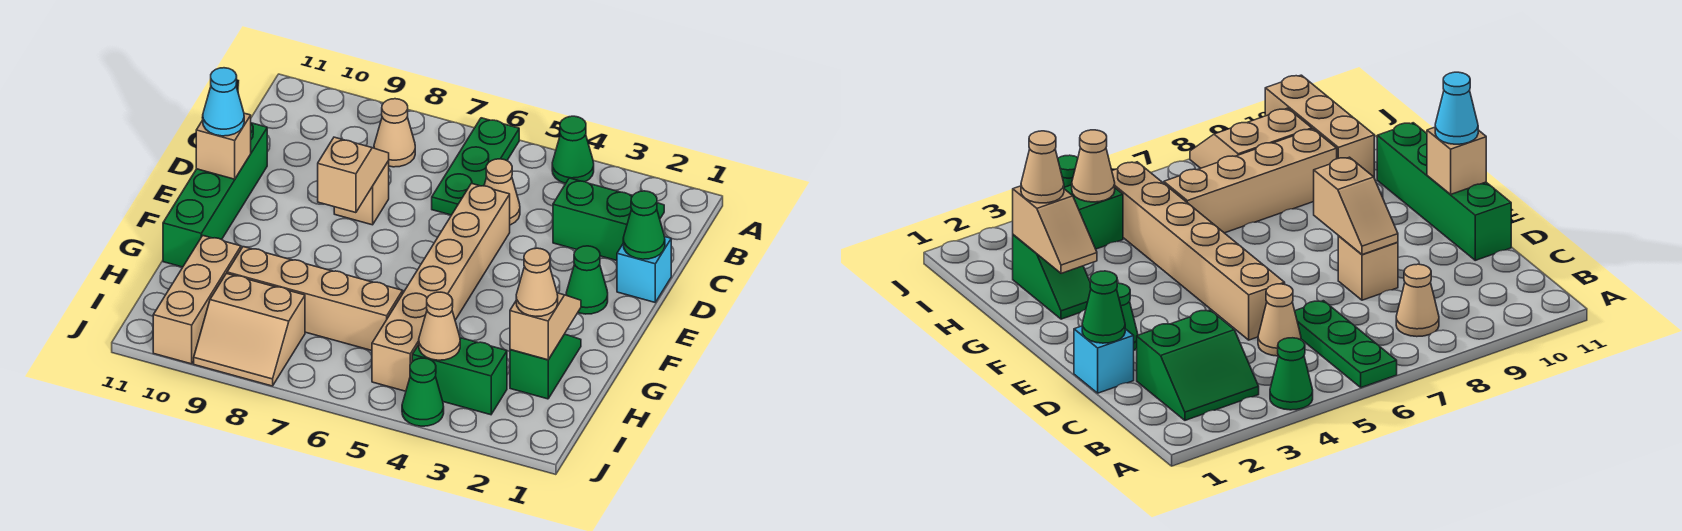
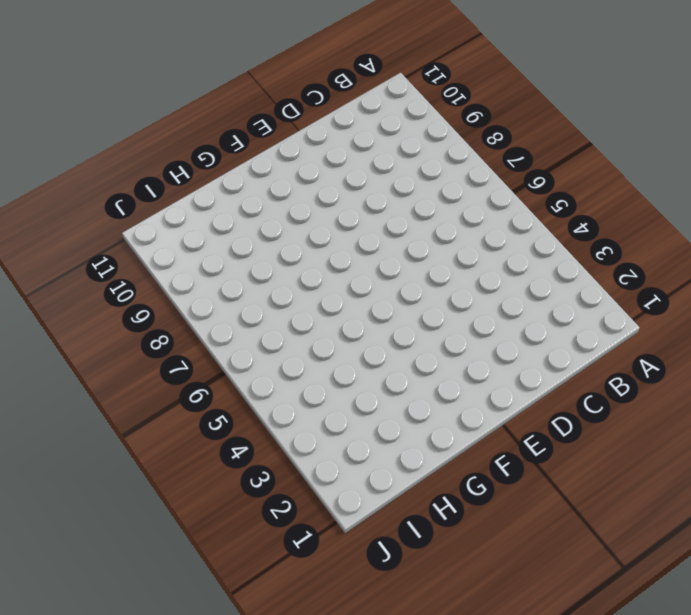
none -> green 1x1 cone [552,116,594,184]
none -> green 1x3 plate [432,118,519,215]
none -> green 2x2 slope [553,178,664,261]

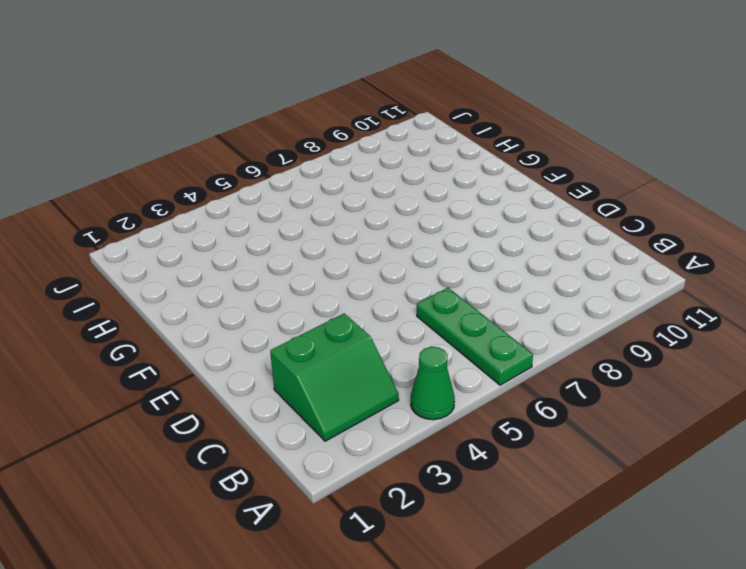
none -> tan 1x1 cone [374,99,415,167]
none -> tan 1x1 cone [484,159,520,225]
none -> cyan 1x1 brick [617,237,671,302]

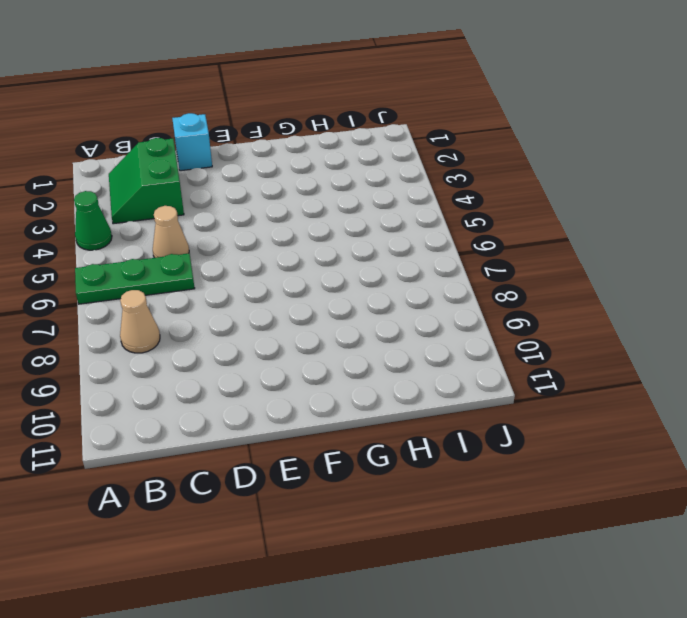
none -> tan 1x6 brick [372,183,510,391]
none -> tan 1x1 brick [334,161,389,225]
none -> green 1x4 brick [163,123,267,267]

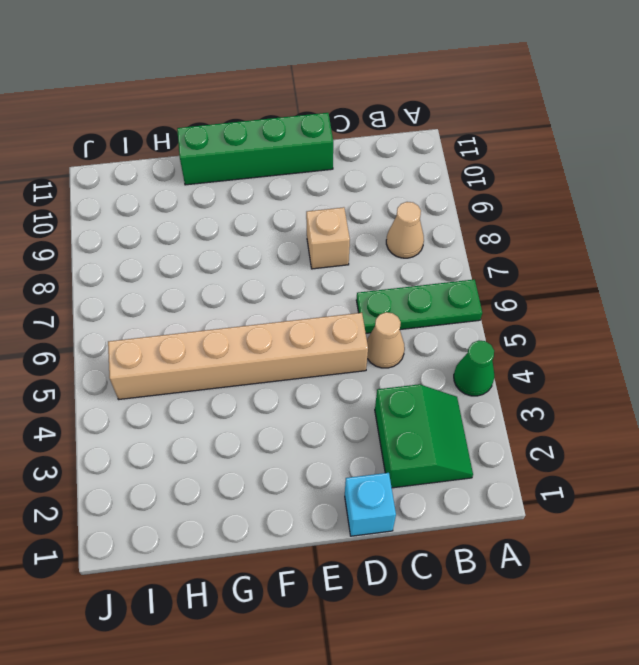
none -> green 1x1 cone [566,246,608,314]
none -> green 1x2 slope [510,334,581,399]
none -> tan 1x4 brick [227,247,403,350]

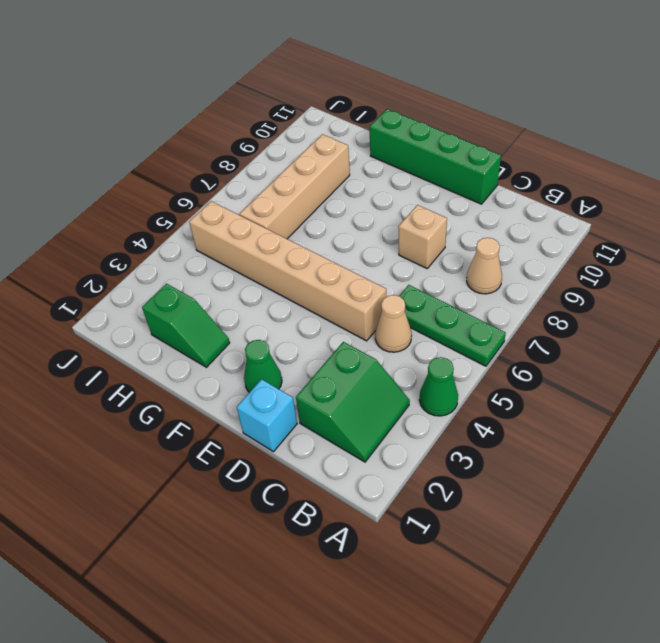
none -> tan 1x3 brick [153,236,241,364]
none -> green 1x2 brick [412,338,507,415]
none -> tan 2x2 slope [194,273,305,386]

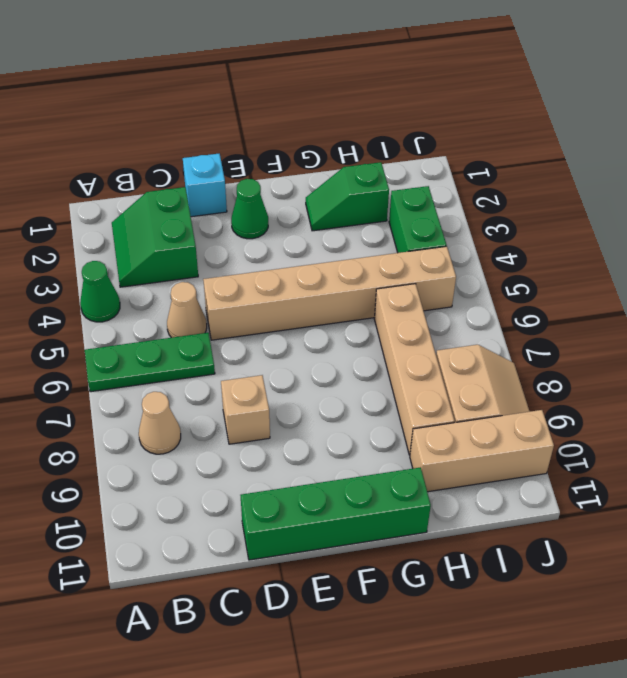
none -> green 1x1 cone [402,358,444,426]
none -> green 1x1 cone [623,191,665,259]
none -> tan 1x2 slope [318,137,389,213]

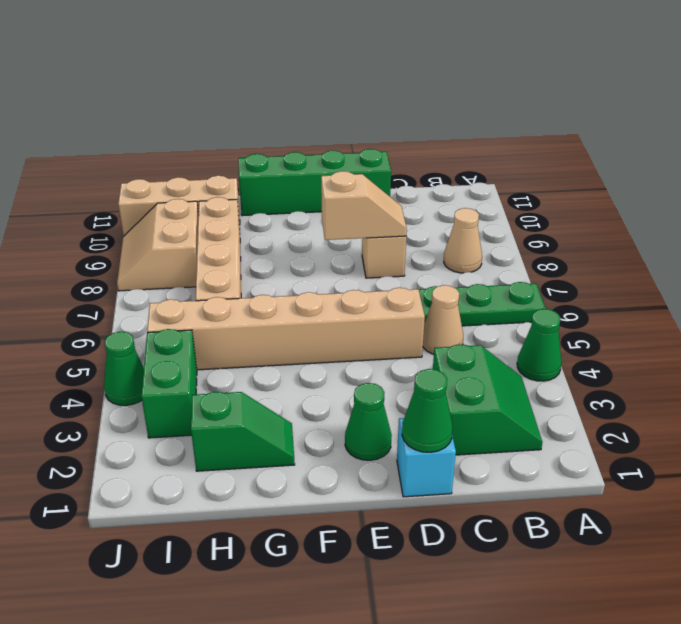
none -> tan 1x1 brick [196,113,251,179]
none -> tan 1x2 slope [510,293,581,360]
none -> tan 1x1 cone [419,292,460,360]

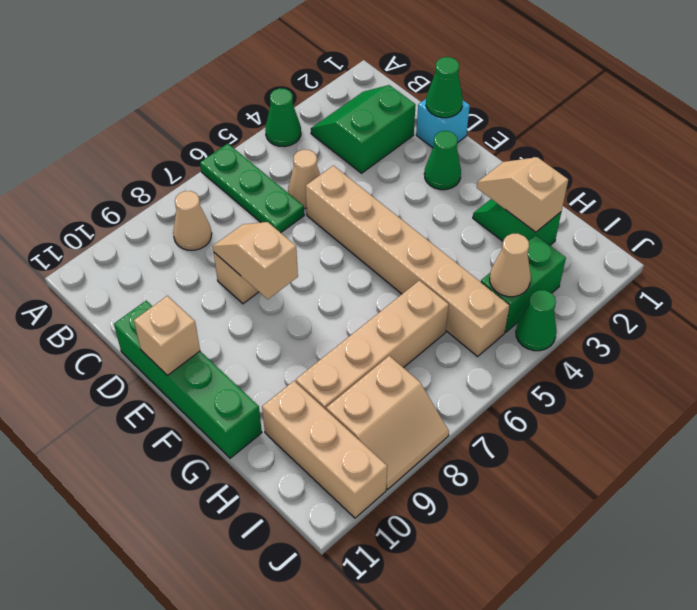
none -> cyan 1x1 cone [203,68,244,136]
none -> tan 1x1 cone [516,248,558,316]

